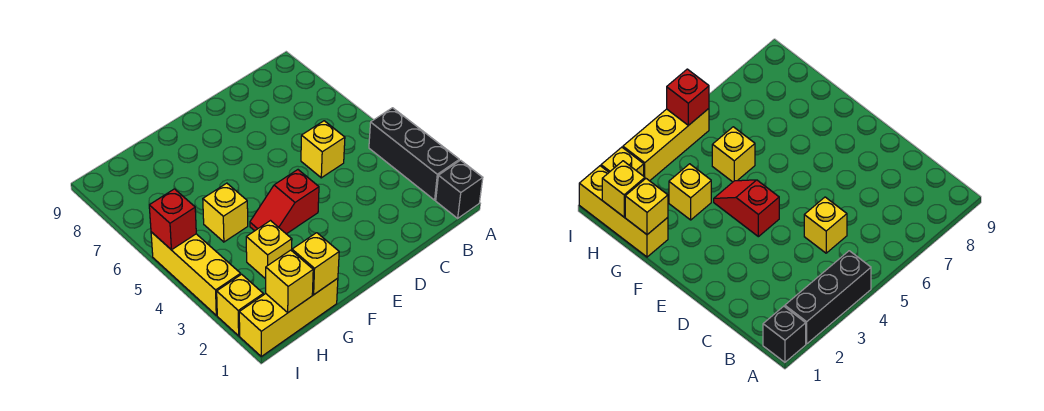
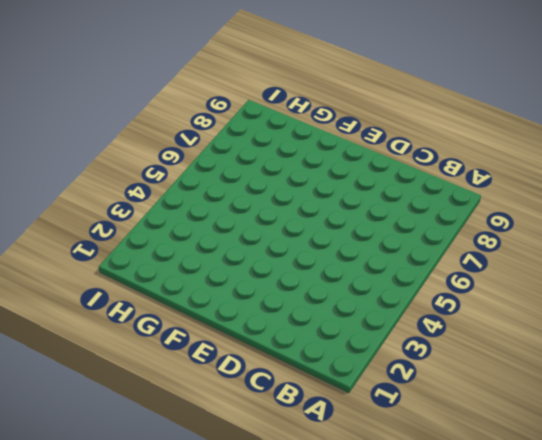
none -> black 1x1 brick [436,160,483,218]
none -> black 1x3 brick [369,108,459,200]
none -> yellow 1x1 brick [301,121,345,178]

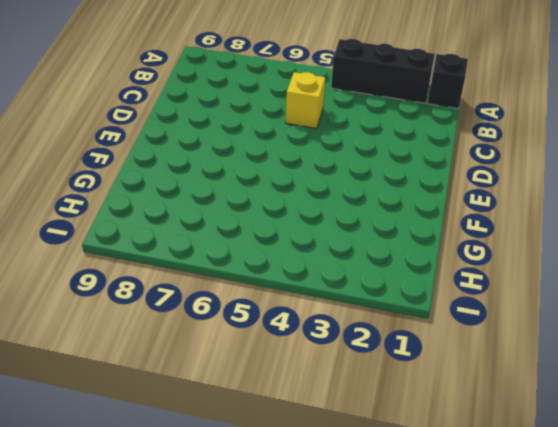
none -> red 1x2 slope [250,170,319,234]
none -> yellow 1x3 brick [239,278,338,356]
none -> yellow 1x1 brick [246,221,292,279]

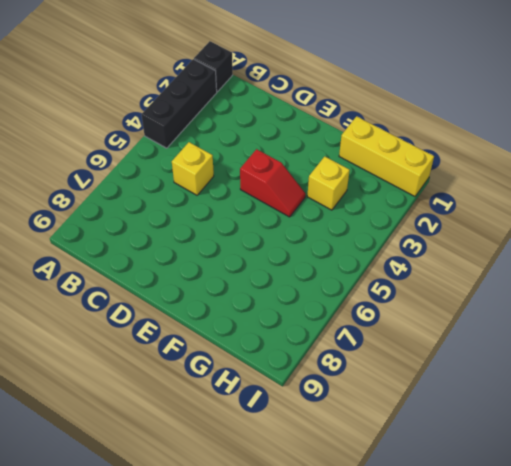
none -> yellow 1x1 brick [203,183,248,242]
none -> yellow 1x1 brick [217,274,263,336]
none -> yellow 1x3 brick [151,232,241,315]

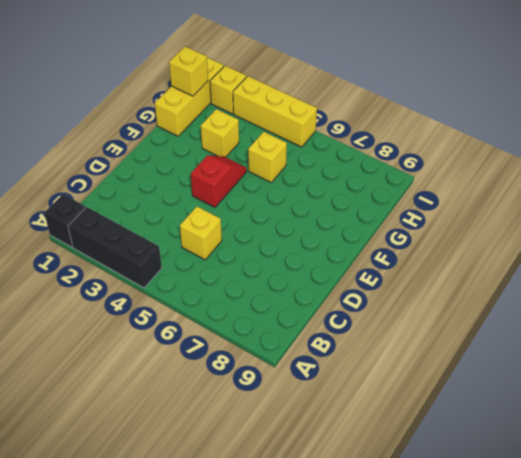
none -> yellow 1x1 brick [292,233,339,294]
none -> red 1x1 brick [149,189,196,250]

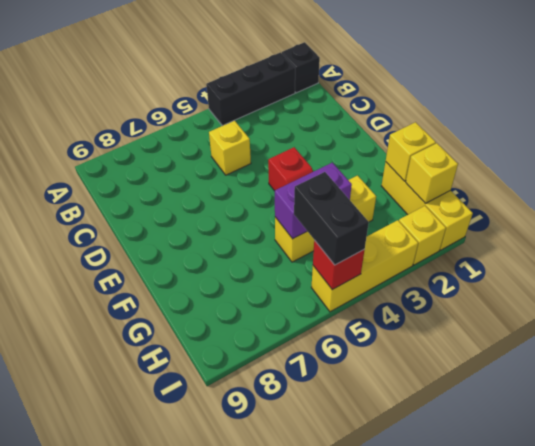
purple 1x2 brick [275,163,352,239] -> none
black 1x2 brick [294,172,369,265] -> none

